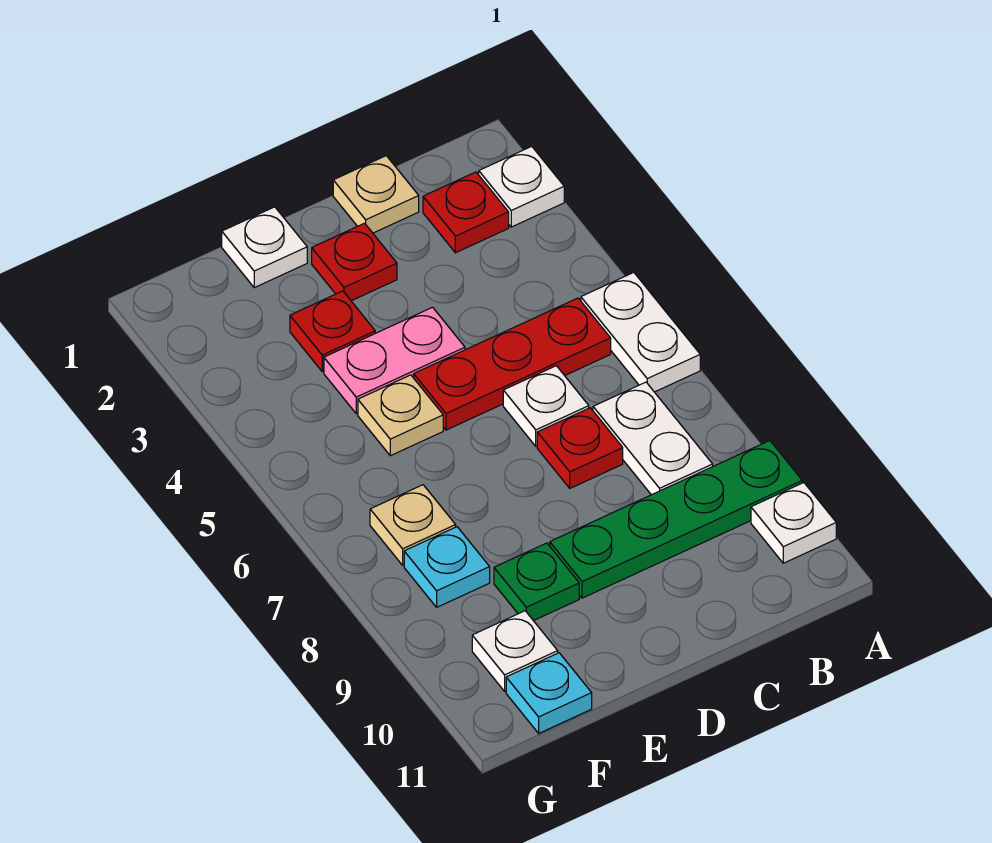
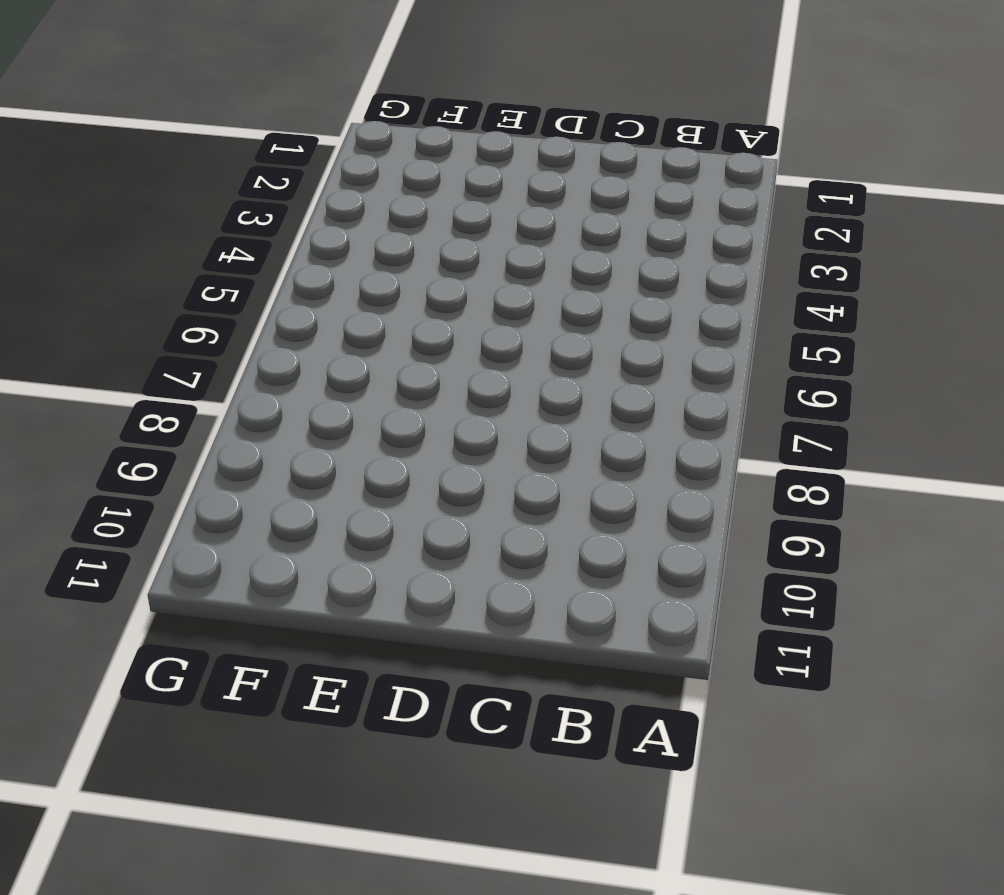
none -> white 1x1 plate [479,146,564,227]
none -> white 1x2 plate [581,272,700,392]
none -> green 1x4 plate [550,441,802,598]

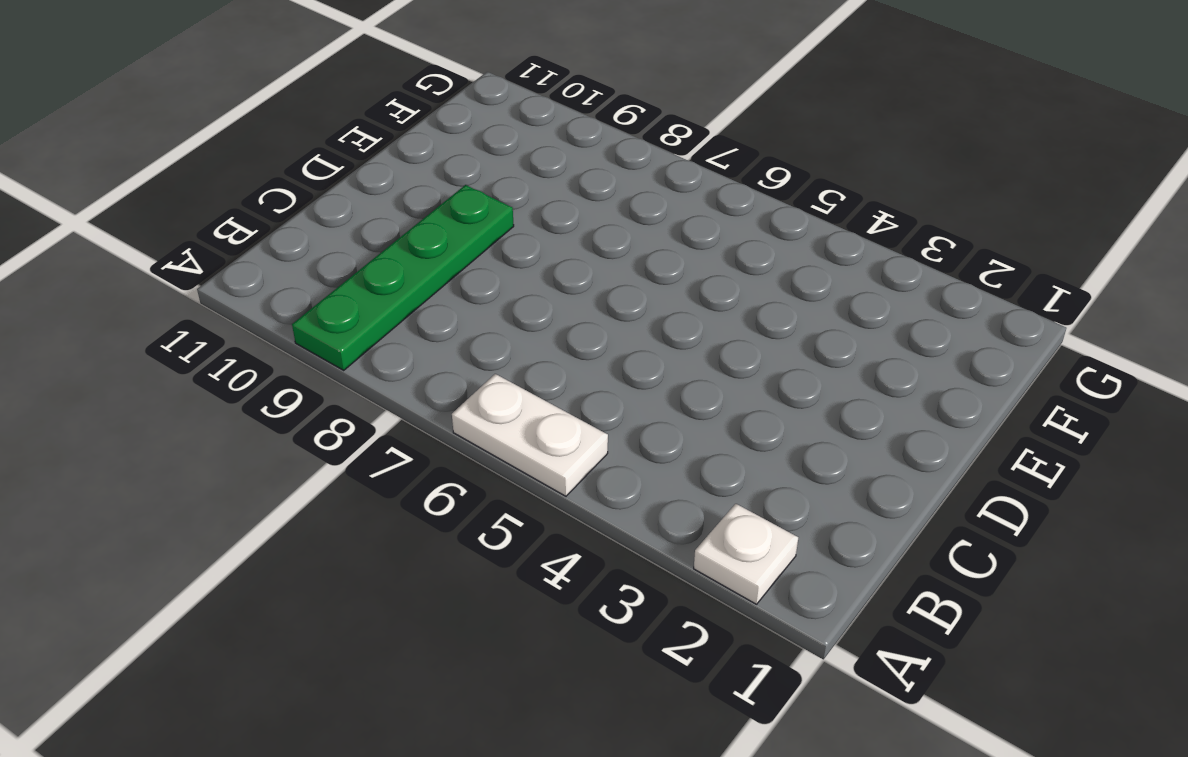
none -> white 1x1 plate [751,483,836,563]
none -> red 1x1 plate [423,172,509,253]
none -> red 1x3 plate [414,298,611,430]

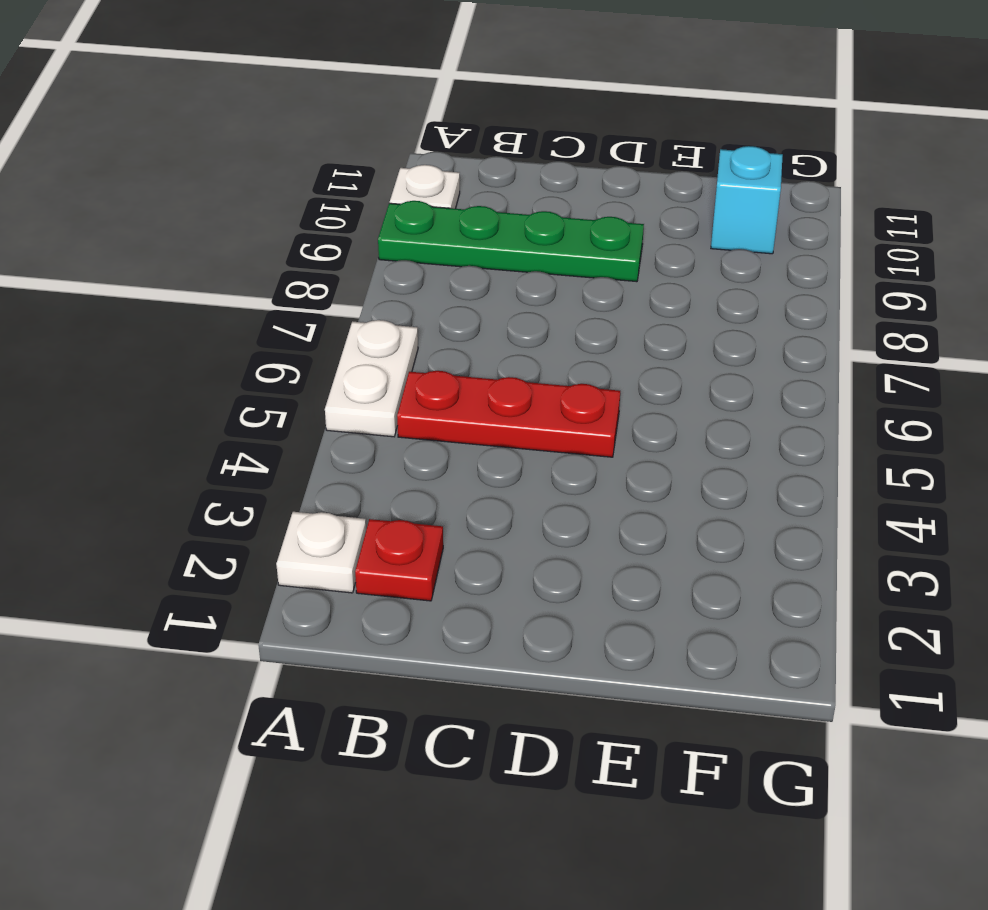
cyan 1x1 brick [711,146,783,254] -> white 1x1 plate [472,611,558,691]
none -> white 1x2 plate [593,382,713,495]
none -> tan 1x1 plate [333,156,419,233]
none -> white 1x1 plate [503,366,589,446]

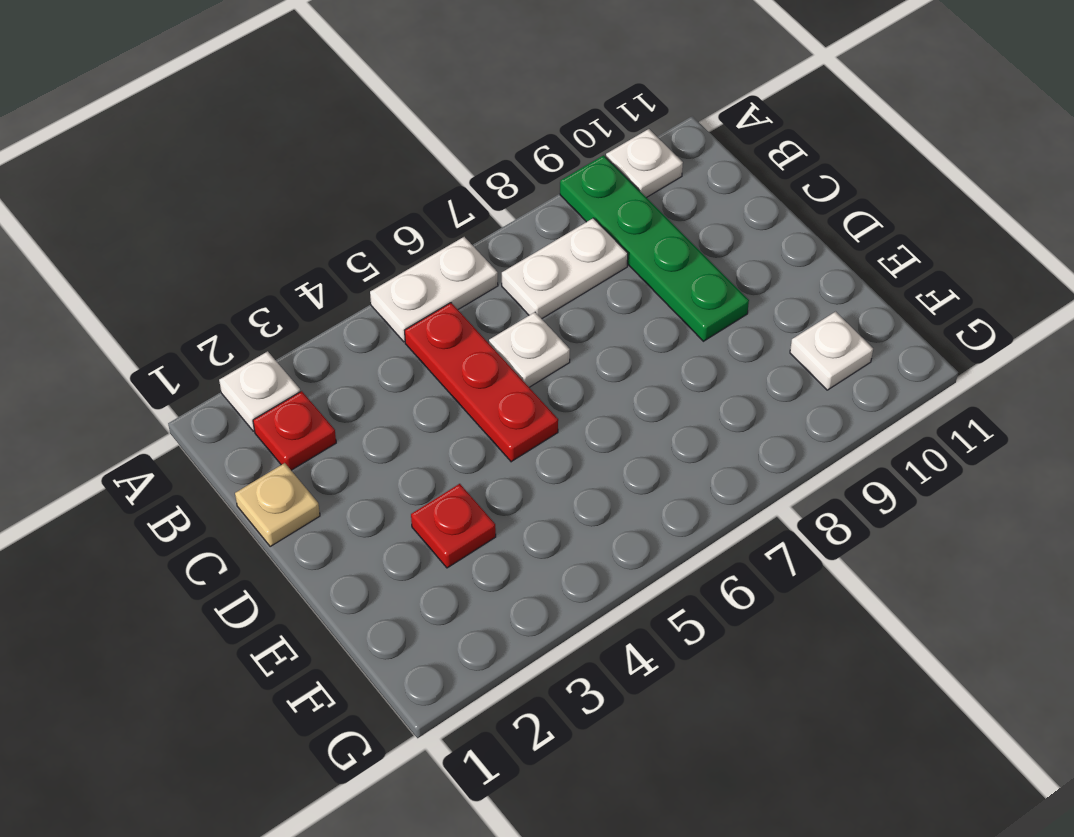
none -> red 1x1 plate [537,408,623,488]
none -> red 1x1 plate [312,223,397,301]
none -> pink 1x2 plate [324,307,465,414]

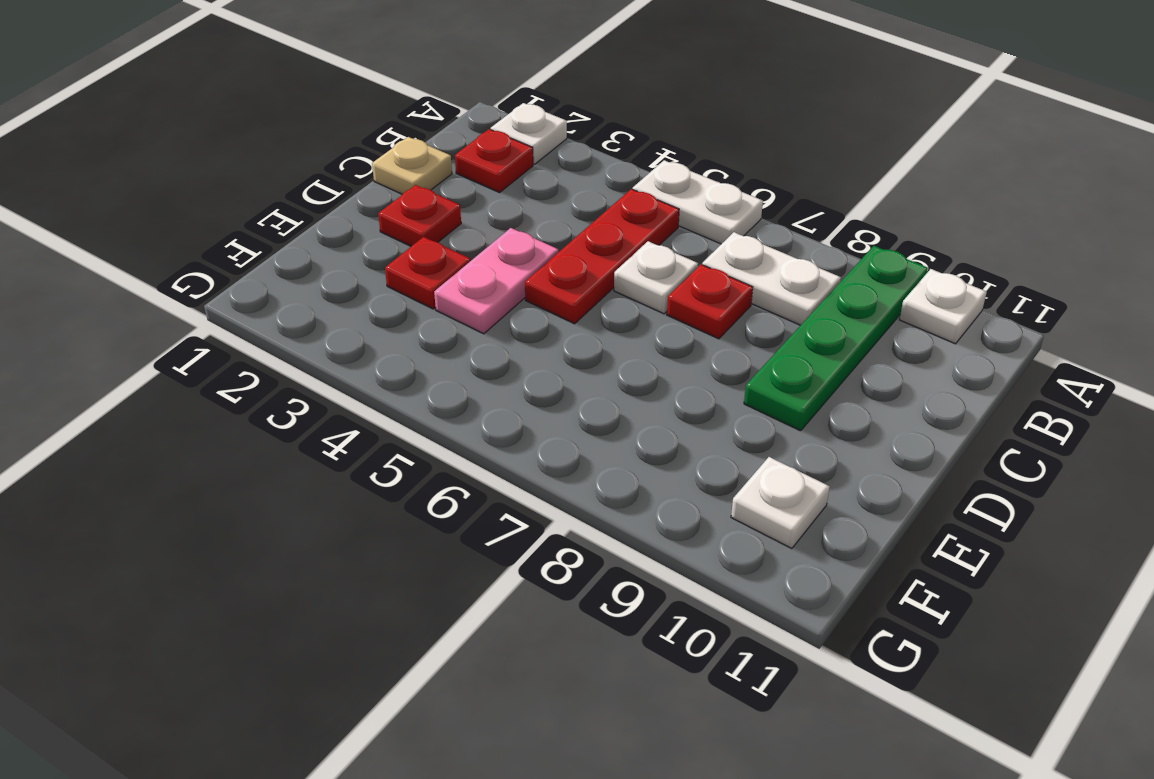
none -> white 1x1 plate [222,207,307,288]
none -> tan 1x1 plate [358,375,443,456]
none -> green 1x1 plate [494,543,579,621]

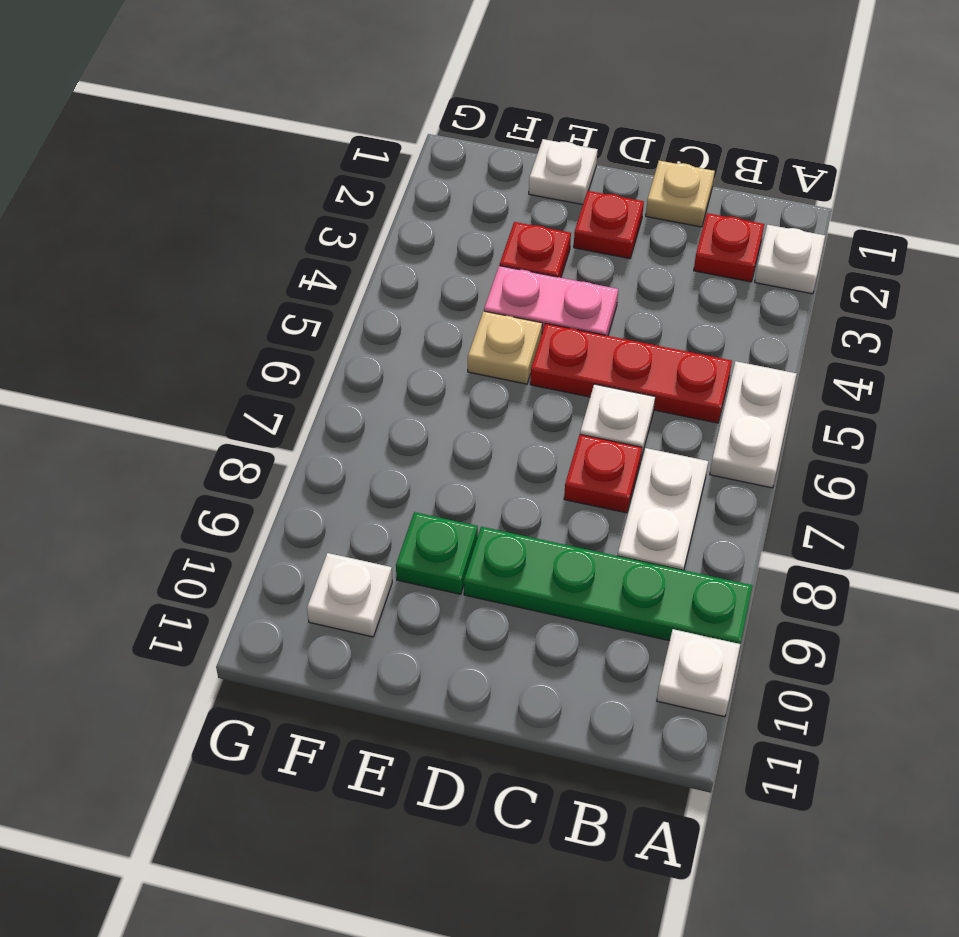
none -> tan 1x1 plate [370,485,456,565]
none -> cyan 1x1 plate [404,527,490,607]
none -> cyan 1x1 plate [506,653,592,733]

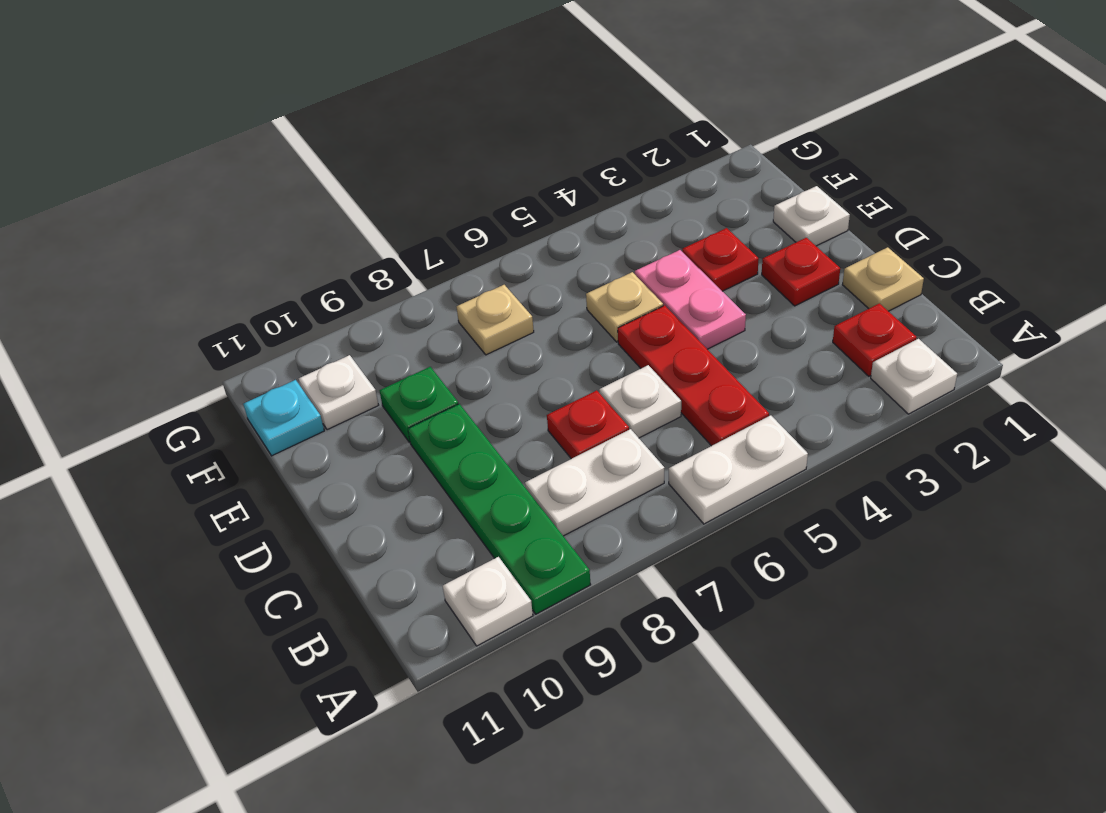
none -> cyan 1x1 plate [404,527,490,607]

